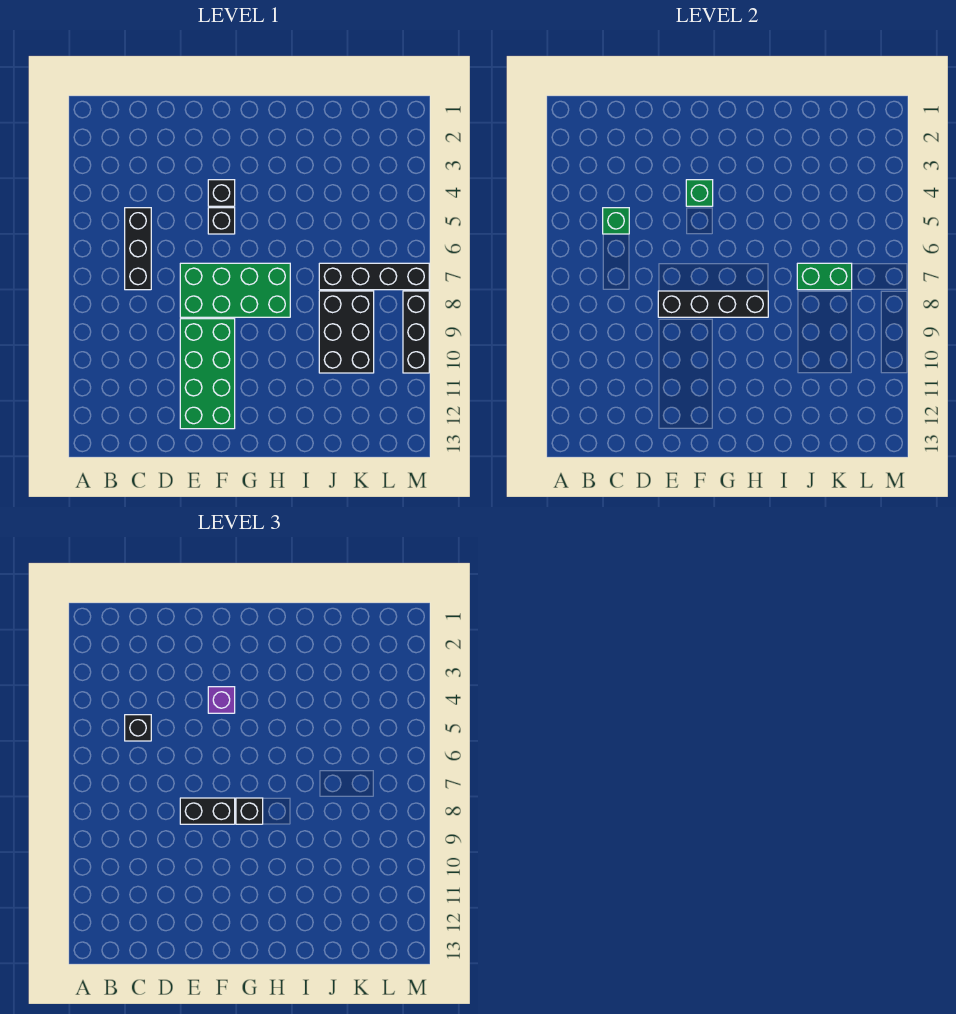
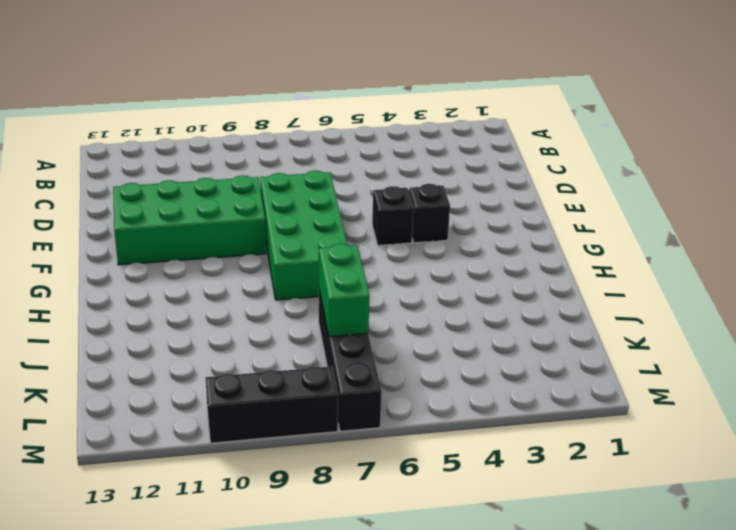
none -> black 1x3 brick [125,208,151,290]
none -> black 2x3 brick [319,291,374,373]
none -> green 1x1 brick [603,208,629,234]

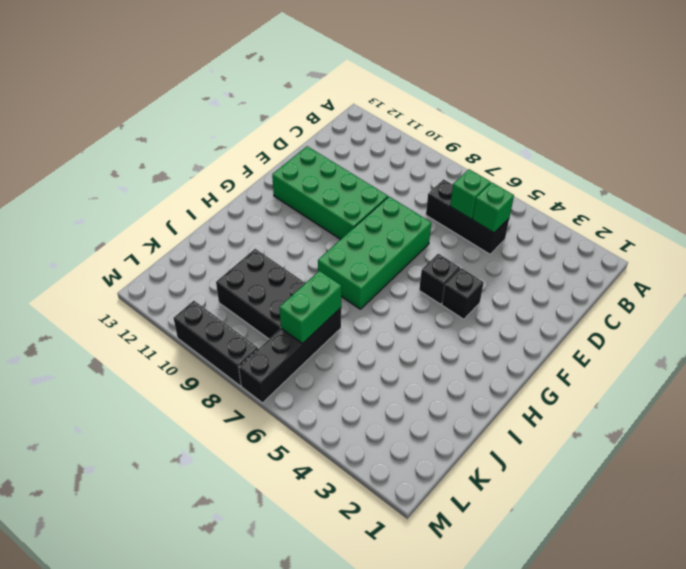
green 1x1 brick [450,169,491,219] -> green 1x1 brick moved to [686,180,713,206]
none -> black 1x4 brick [658,291,768,317]
none -> black 1x1 brick [125,715,151,741]
none -> black 1x2 brick [180,798,235,824]

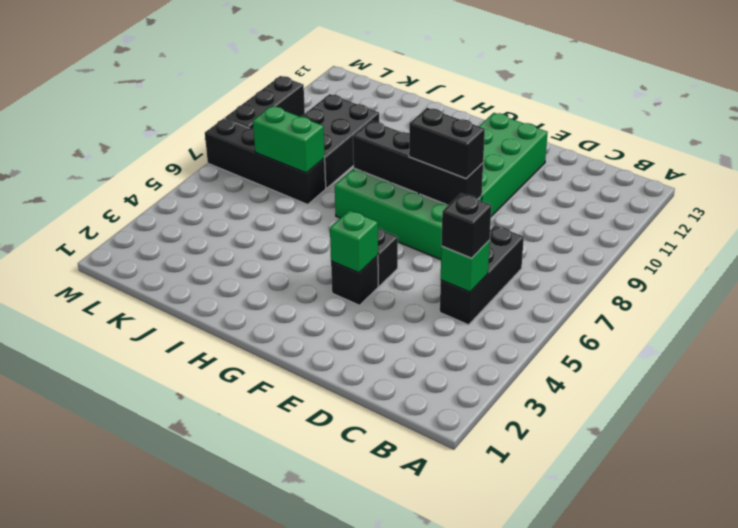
none -> purple 1x1 brick [208,687,235,713]
none -> black 1x1 brick [236,798,263,824]

